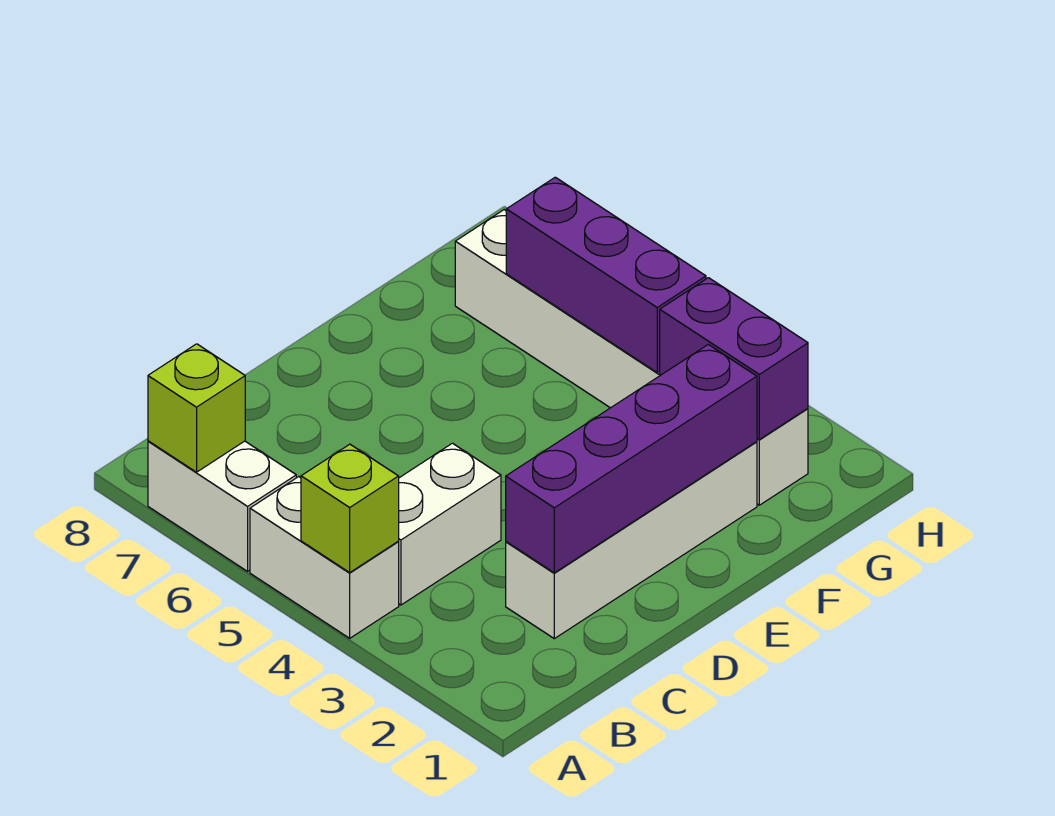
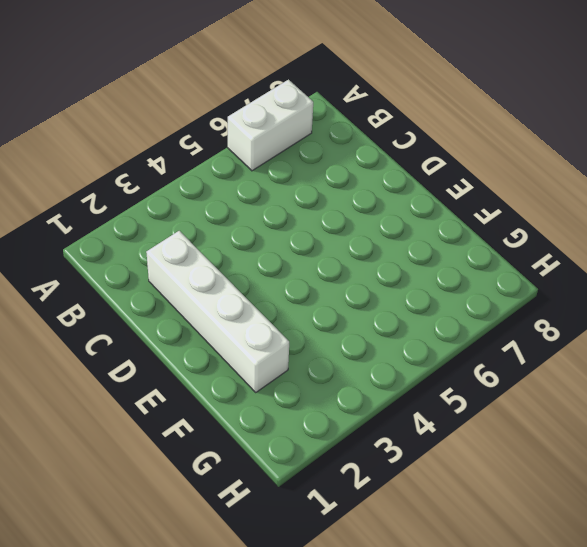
none -> white 1x2 brick [250,477,399,638]
none -> white 1x2 brick [398,443,501,605]

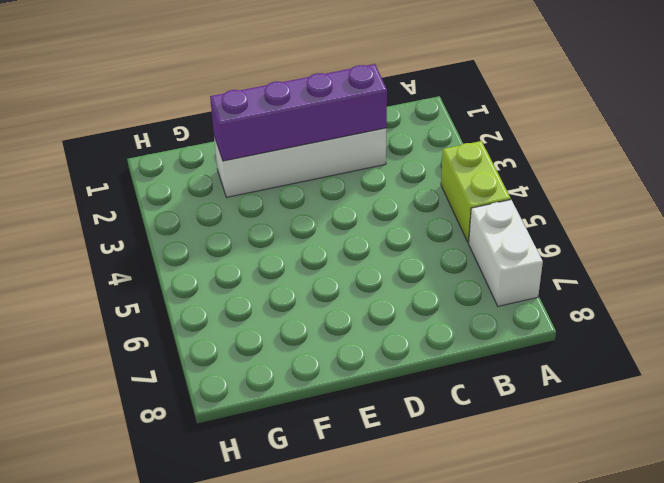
lime 1x2 brick [441,141,511,243] -> white 1x2 brick [250,477,399,638]
none -> white 1x2 brick [398,443,501,605]
none -> white 1x6 brick [455,210,808,505]

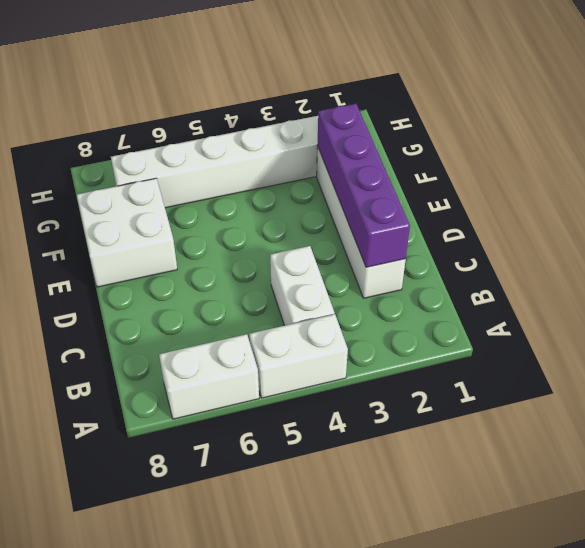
white 2x2 brick [77,178,177,287] -> none
none -> lime 1x1 brick [301,444,399,572]
none -> lime 1x1 brick [148,344,245,472]

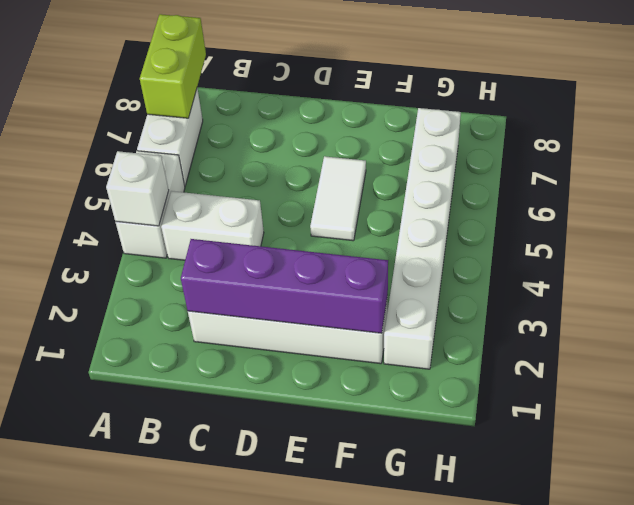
white 1x1 brick [106,151,169,226] -> lime 1x1 brick [301,444,399,572]
lime 1x2 brick [140,14,206,118] -> lime 1x1 brick [148,344,245,472]
white 1x2 tile [310,156,366,241] -> none
none -> purple 1x2 brick [660,278,808,439]
none -> purple 1x3 brick [506,177,706,372]

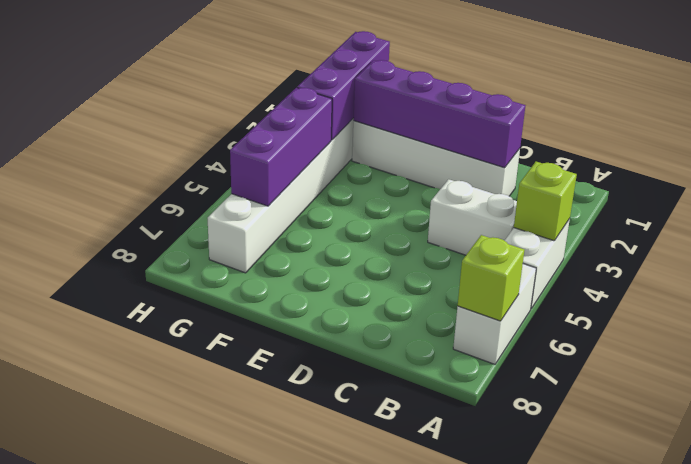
purple 1x3 brick [297,31,390,140] -> purple 1x2 brick [660,278,808,439]

